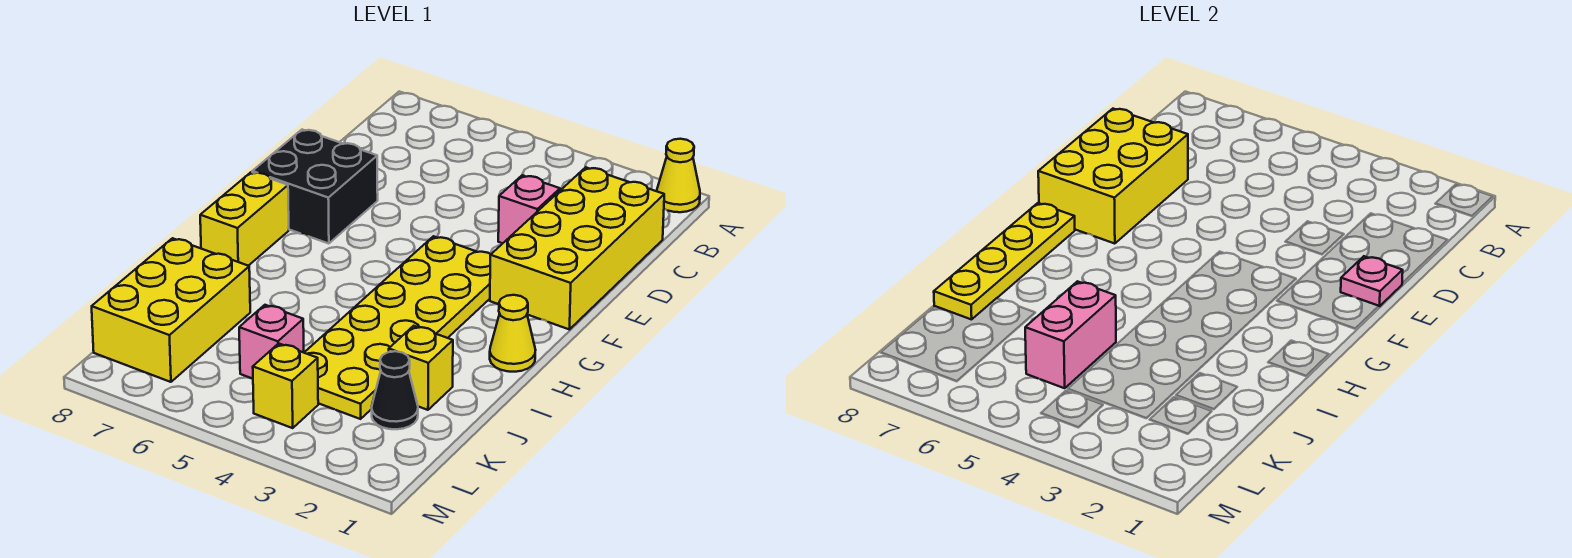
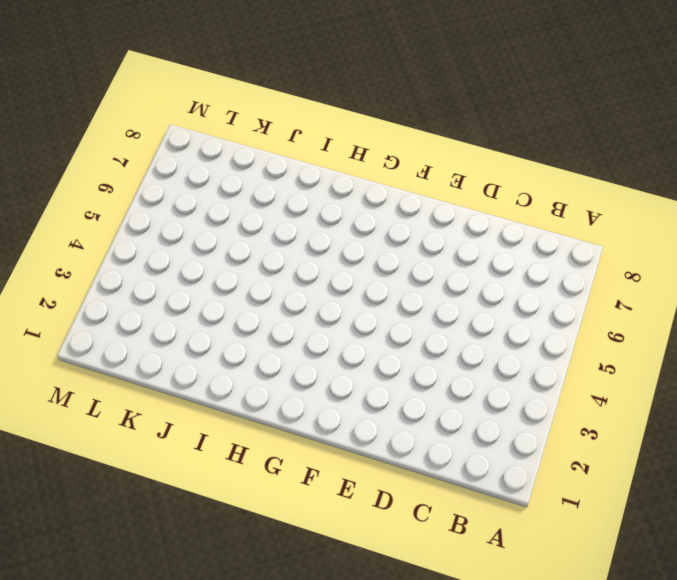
none -> yellow 1x1 cone [657,139,700,212]
none -> yellow 2x4 brick [490,167,664,330]
none -> pink 1x1 brick [498,175,560,243]

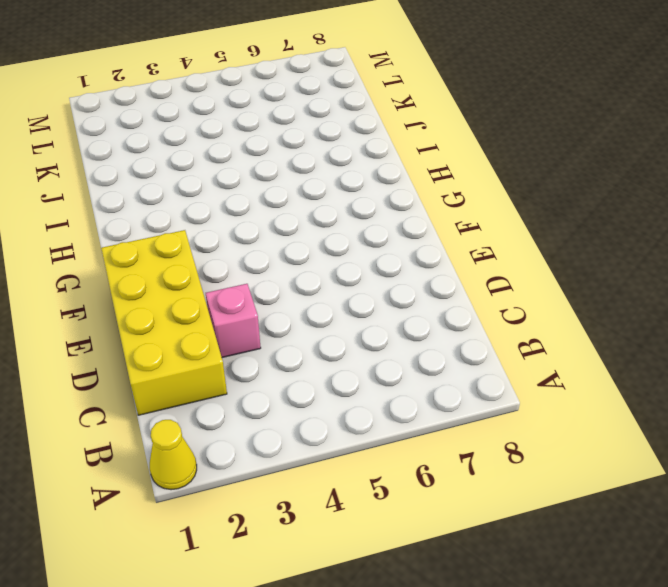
none -> black 2x2 brick [252,130,378,244]
none -> yellow 2x6 plate [304,236,491,419]
none -> yellow 1x2 brick [200,172,289,266]

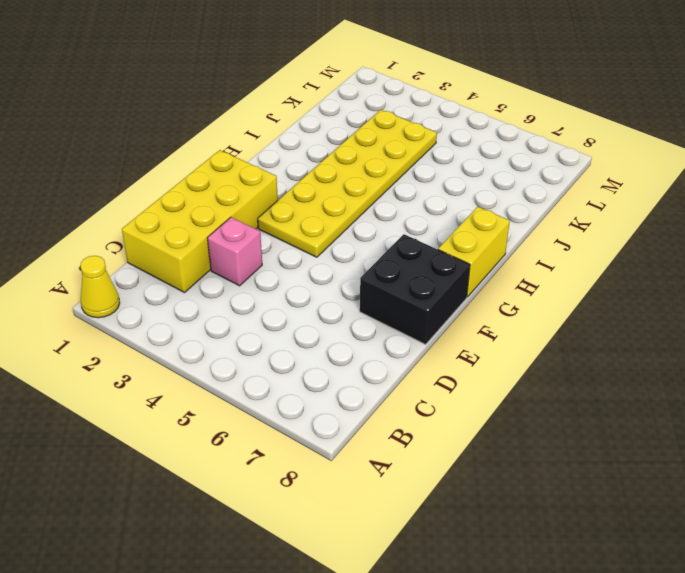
none -> yellow 1x1 cone [490,295,535,372]
none -> yellow 1x1 brick [389,326,453,410]
none -> yellow 2x3 brick [92,238,250,382]

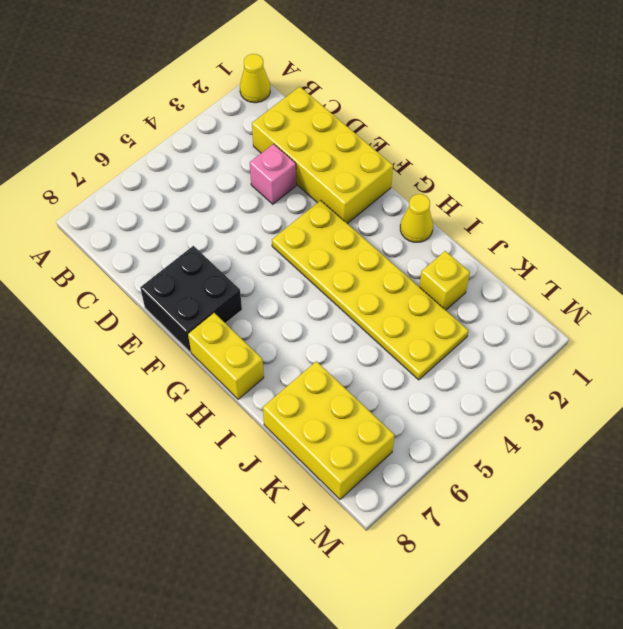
none -> black 1x1 cone [372,351,418,429]
none -> pink 1x1 brick [239,305,304,379]
none -> yellow 1x1 brick [253,343,318,428]

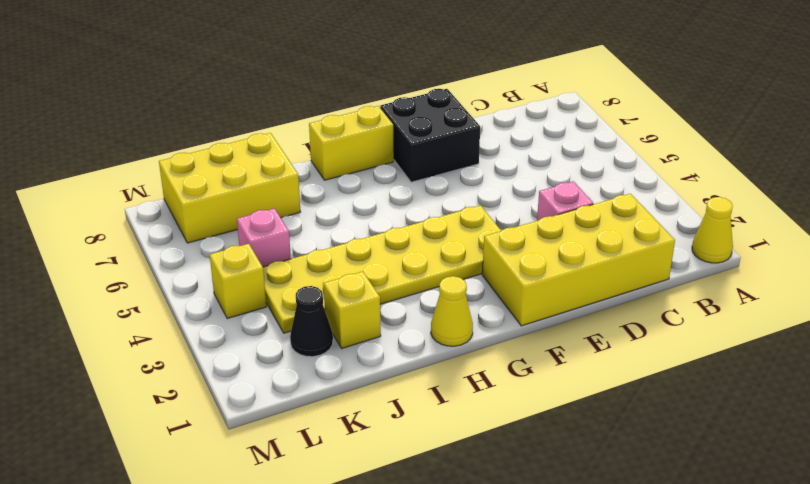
none -> yellow 2x3 brick [1038,109,1188,244]
none -> pink 1x1 plate [1341,256,1403,306]
none -> yellow 1x4 plate [934,203,1075,320]

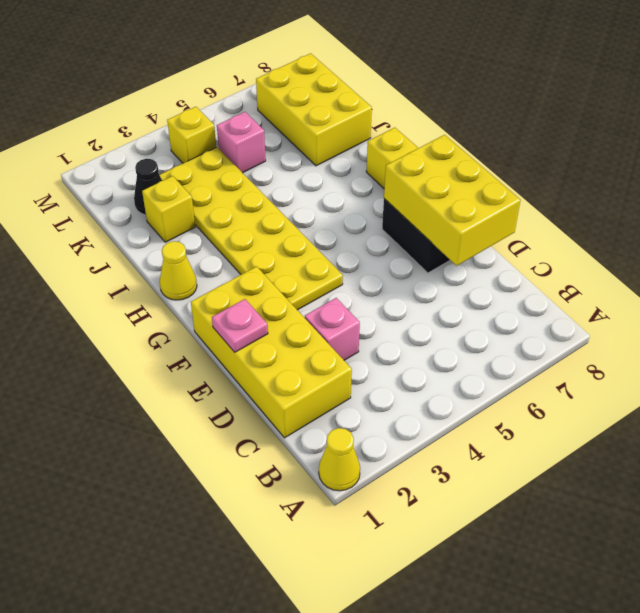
none -> yellow 1x4 plate [934,203,1075,320]
none -> pink 1x2 brick [1025,281,1116,388]

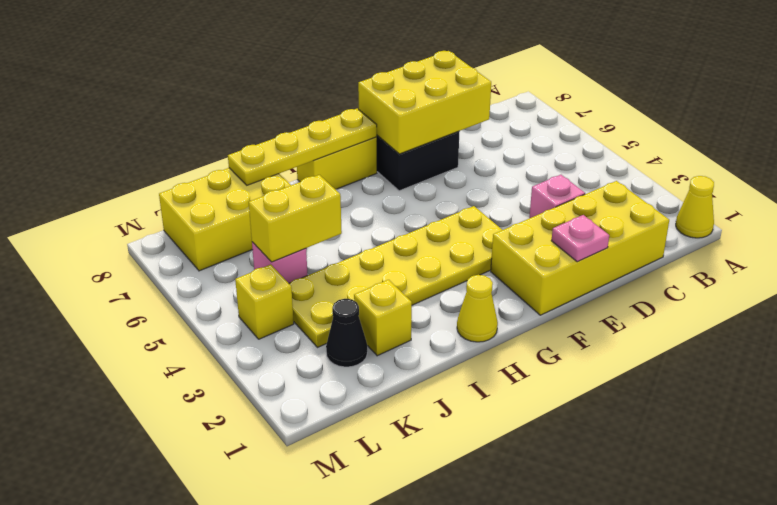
yellow 1x2 brick [249,175,342,262] -> pink 1x2 brick [1025,281,1116,388]

